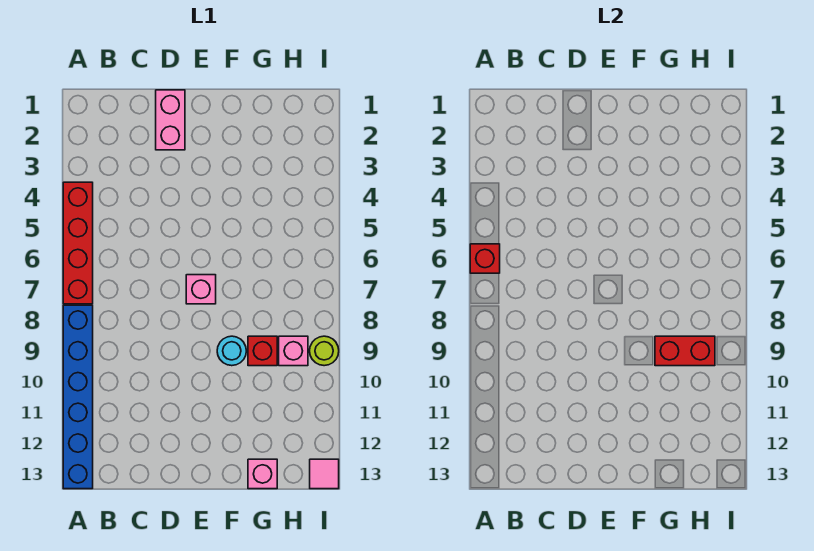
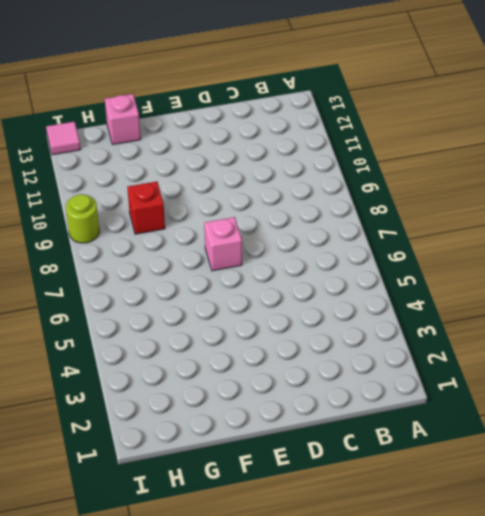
none -> red 1x4 brick [63,182,93,304]
none -> blue 1x6 brick [63,305,93,489]
none -> pink 1x2 brick [156,90,185,150]

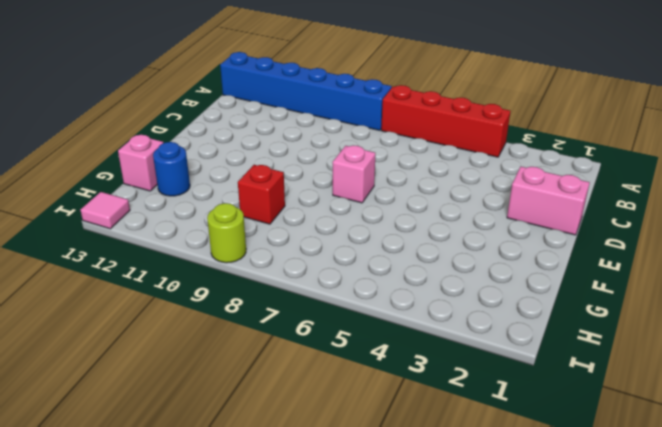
blue 1x1 round brick [153,142,190,196] -> none
none -> cyan 1x1 round brick [217,336,246,366]
none -> pink 1x1 brick [279,336,308,366]
none -> red 1x1 brick [470,244,500,273]

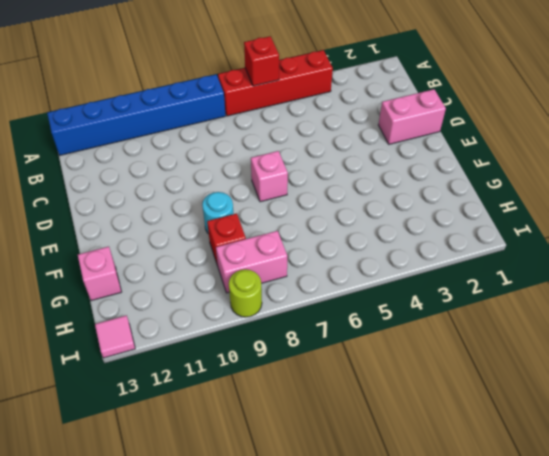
pink 1x2 brick [216,231,287,293] -> pink 1x1 brick [279,336,308,366]
none -> red 1x2 brick [655,336,715,366]

